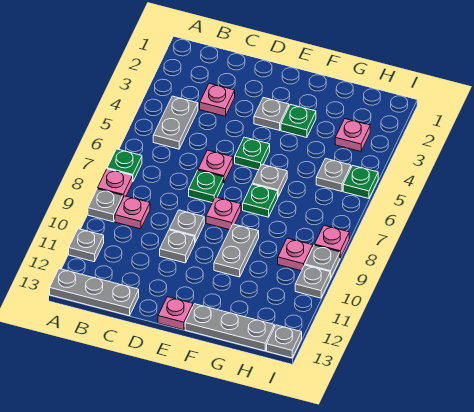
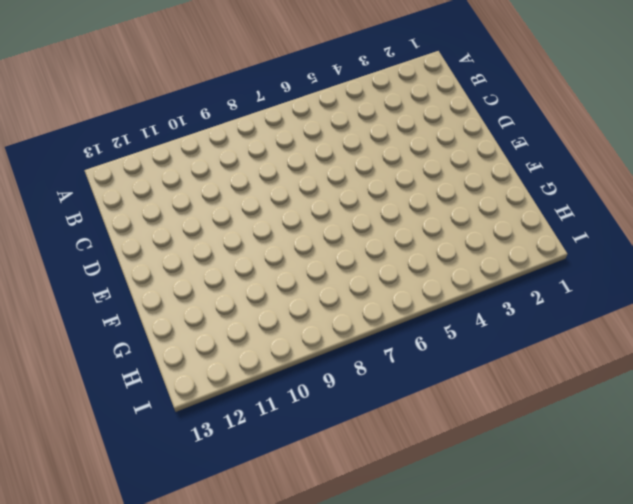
none -> green 1x1 plate [107,149,142,181]
none -> pink 1x1 plate [98,169,133,197]
none -> grey 1x1 plate [88,189,123,222]

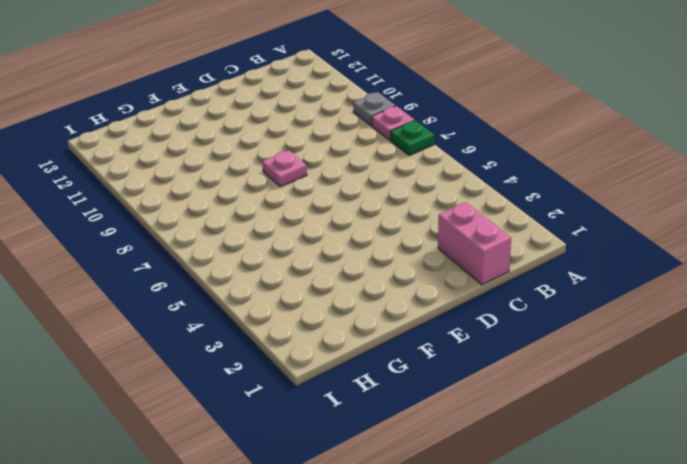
pink 1x2 brick [438,202,511,285] -> none
none -> grey 1x1 plate [69,229,104,262]
none -> grey 1x3 plate [50,269,139,316]
none -> grey 1x2 plate [153,96,198,149]

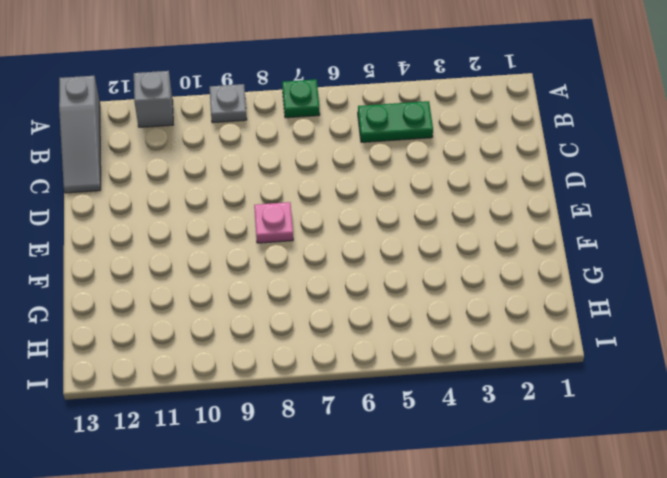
grey 1x1 brick [134,71,173,127] -> grey 1x1 plate [69,229,104,262]
grey 1x3 slope [59,76,101,193] -> grey 1x3 plate [50,269,139,316]
green 1x2 plate [358,101,433,142] -> grey 1x2 plate [153,96,198,149]
none -> pink 1x1 plate [98,169,133,197]
none -> pink 1x1 plate [115,196,150,229]
none -> pink 1x1 plate [200,83,235,116]

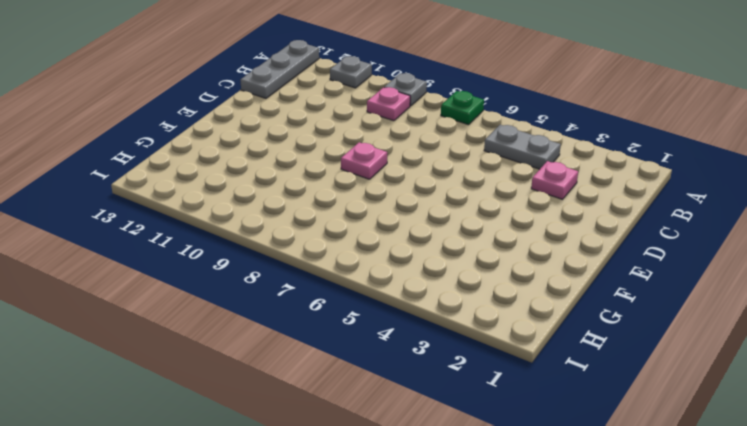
none -> pink 1x1 plate [98,169,133,197]
none -> pink 1x1 plate [198,150,233,183]
none -> green 1x1 plate [189,170,223,203]

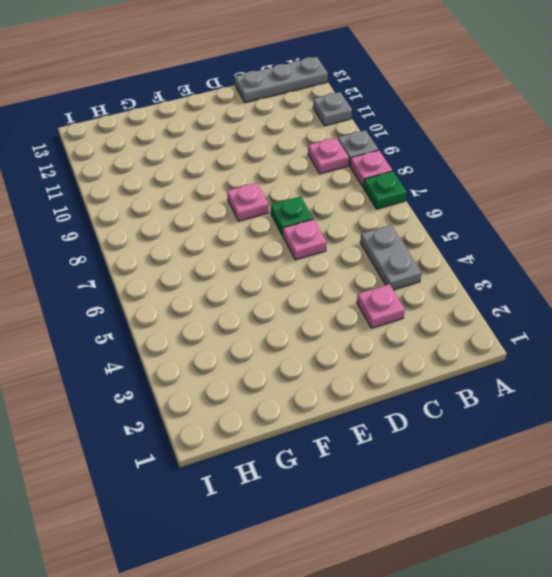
none -> grey 1x1 plate [169,210,204,242]
none -> grey 1x1 plate [160,230,195,263]
none -> grey 1x1 plate [254,97,289,130]

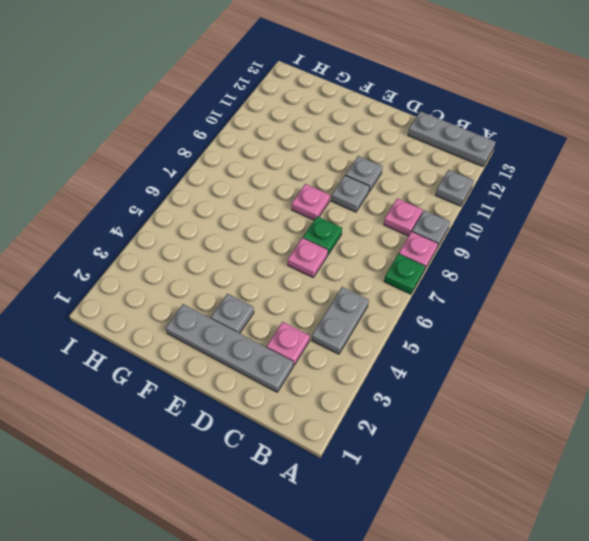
grey 1x4 plate [166,304,293,392] -> none
none -> green 1x1 plate [235,137,270,170]
none -> pink 1x1 plate [158,297,193,330]
none -> green 1x1 plate [281,105,316,138]

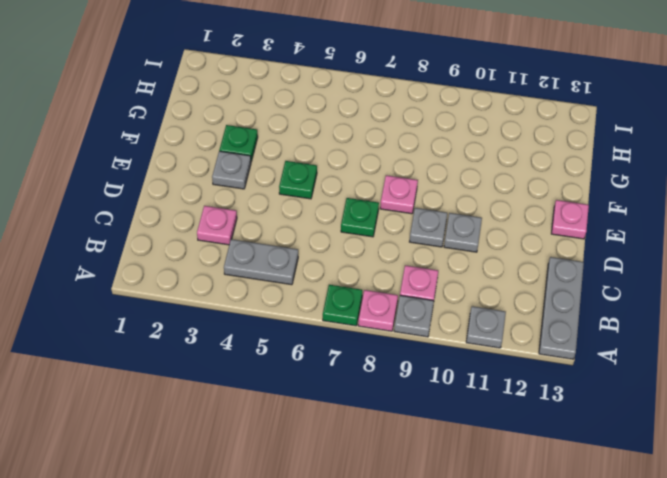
none -> pink 1x1 plate [198,150,233,183]
none -> grey 1x1 plate [252,164,287,196]
none -> green 1x1 plate [243,184,278,217]

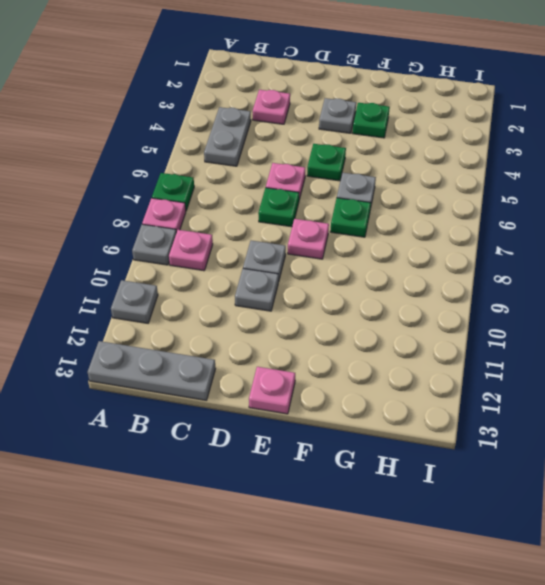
none -> grey 1x2 plate [214,224,259,277]
none -> grey 1x3 plate [185,304,274,351]
none -> pink 1x1 plate [335,119,370,152]

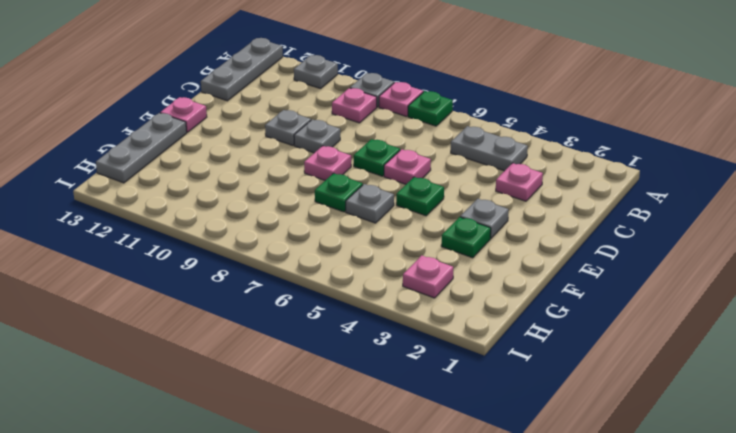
none -> grey 1x2 plate [214,224,259,277]
none -> grey 1x1 plate [316,158,351,191]
none -> pink 1x1 plate [278,238,313,271]

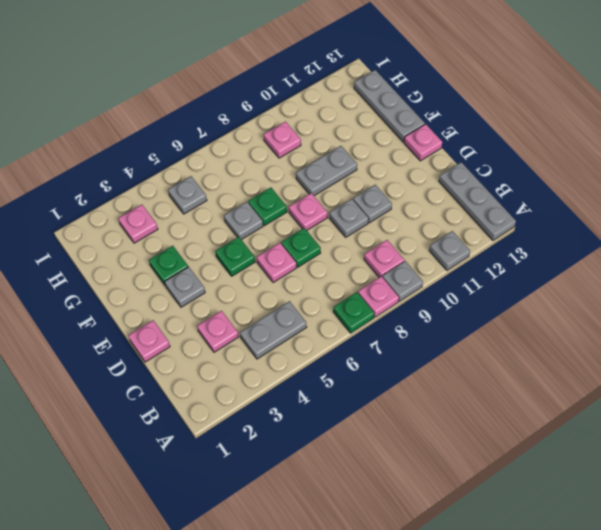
pink 1x1 plate [128,320,170,362] -> pink 1x1 plate moved to [315,225,349,258]
none -> green 1x1 plate [343,166,378,198]
none -> grey 1x1 plate [305,245,340,278]
none -> grey 1x1 plate [295,265,330,298]

